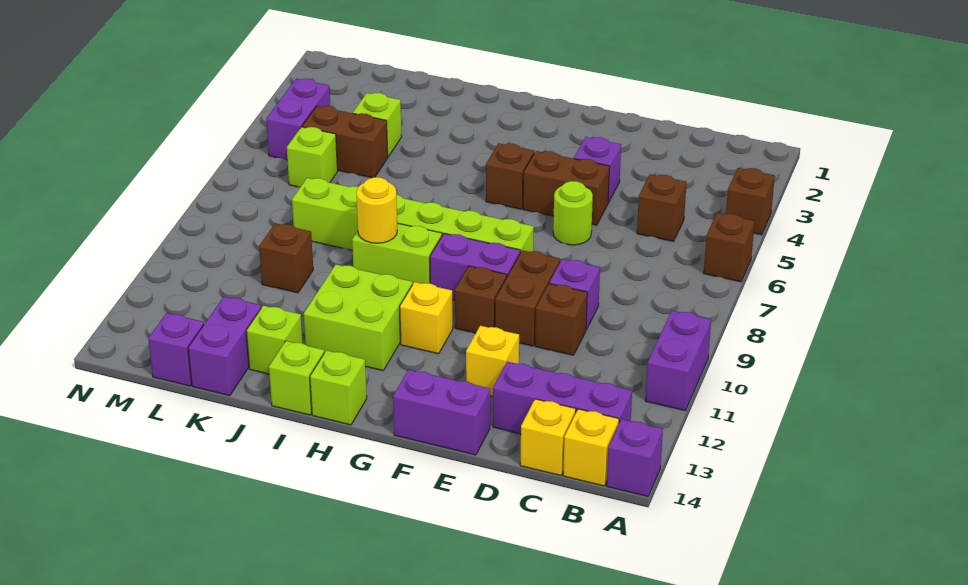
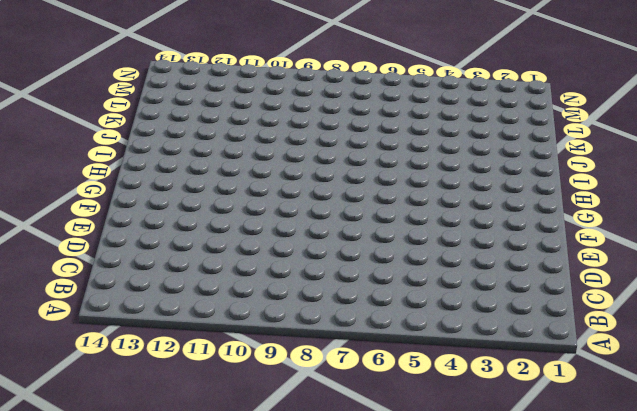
none -> brown 1x1 brick [726,168,775,235]
none -> brown 1x1 brick [704,213,755,282]
none -> purple 1x2 brick [646,311,711,410]
none -> purple 1x1 brick [607,419,663,497]

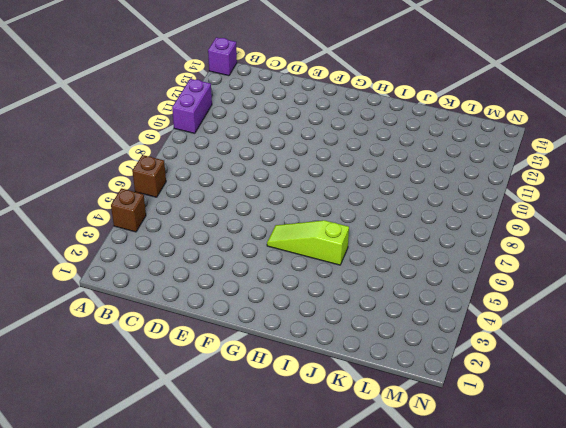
lime 1x3 slope [267,220,349,265] -> brown 1x1 brick [486,143,534,209]
none -> purple 1x3 brick [493,362,632,434]
none -> yellow 1x1 brick [563,409,619,486]
none -> brown 1x1 brick [637,174,687,241]
none -> yellow 1x1 brick [520,399,576,476]

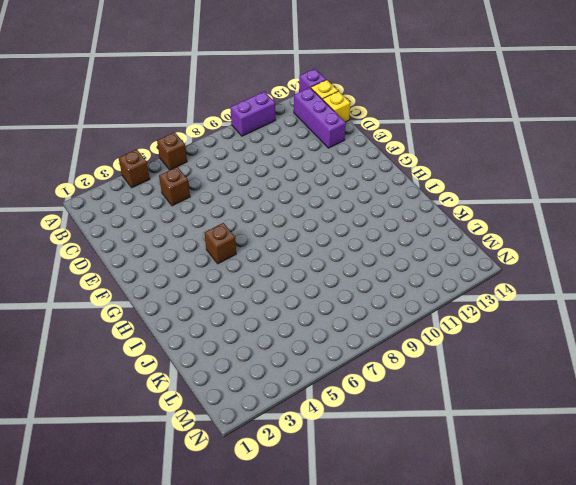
none -> purple 1x1 brick [549,259,600,330]
none -> brown 1x1 brick [535,284,587,355]
none -> purple 1x1 brick [574,137,621,203]
none -> brown 1x2 brick [523,151,610,225]

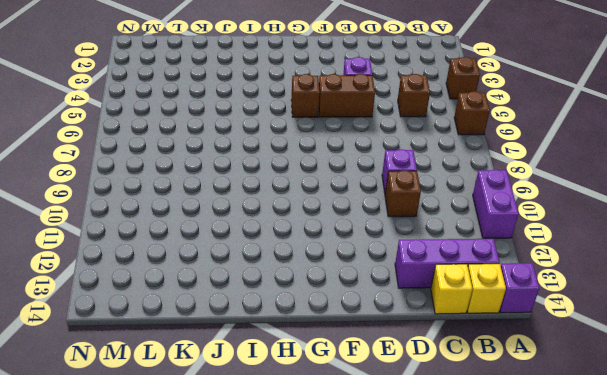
none -> lime 1x1 round brick [553,181,593,245]
none -> brown 1x2 brick [495,250,560,346]
none -> yellow 1x1 brick [466,326,519,396]
none -> purple 1x2 brick [393,370,490,455]

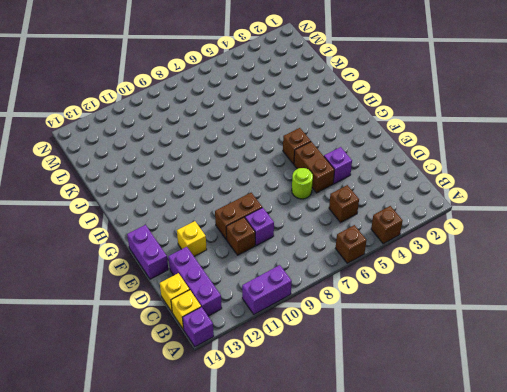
none -> lime 1x6 brick [292,178,534,253]
none -> purple 1x2 brick [430,233,520,300]
none -> brown 1x1 brick [455,266,507,333]
none -> yellow 1x1 brick [400,282,453,354]

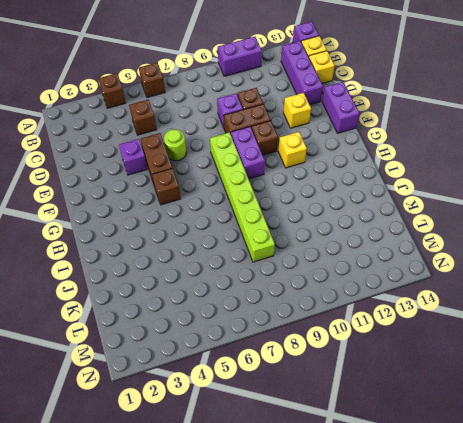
none -> lime 1x2 brick [352,223,442,285]
none -> lime 2x2 brick [304,265,412,371]
none -> lime 1x1 brick [310,350,367,425]
none -> lime 1x1 brick [269,341,324,415]

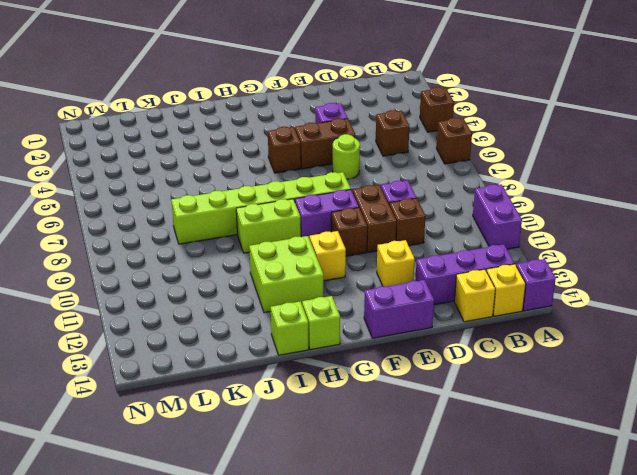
none -> lime 1x1 brick [246,306,303,374]
none -> lime 1x1 brick [353,93,402,157]
none -> brown 1x2 brick [302,106,388,178]
none -> brown 1x1 brick [259,224,313,293]

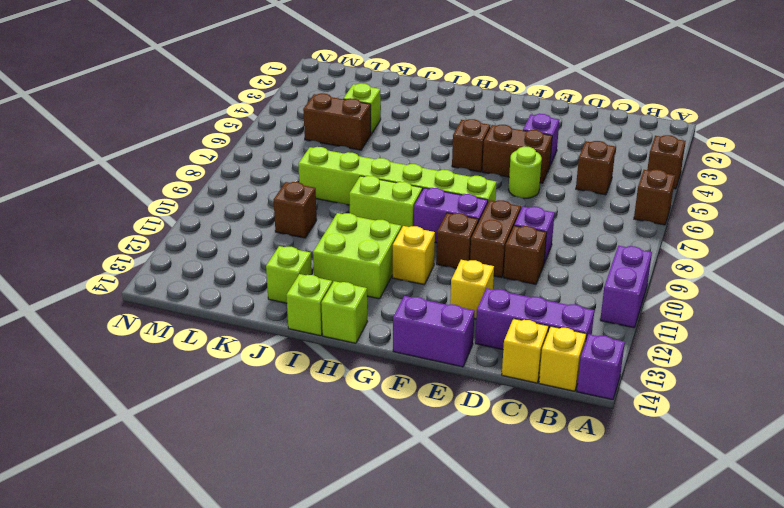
none -> purple 1x2 brick [188,297,261,396]
none -> lime 1x1 brick [287,127,338,187]
none -> purple 1x1 brick [148,313,204,386]
none -> purple 1x2 brick [266,79,330,160]

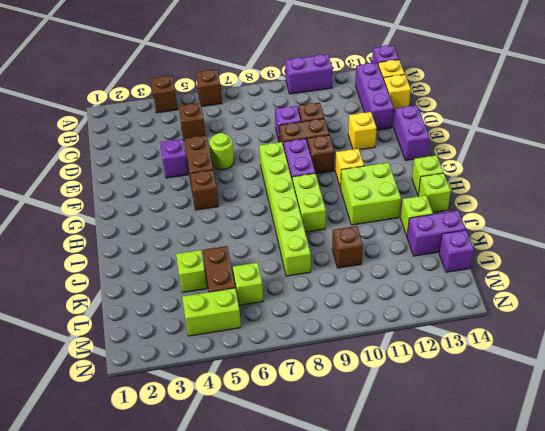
lime 1x2 brick [182,288,241,336] -> purple 1x2 brick [266,79,330,160]
none -> yellow 1x1 round brick [356,177,397,243]

